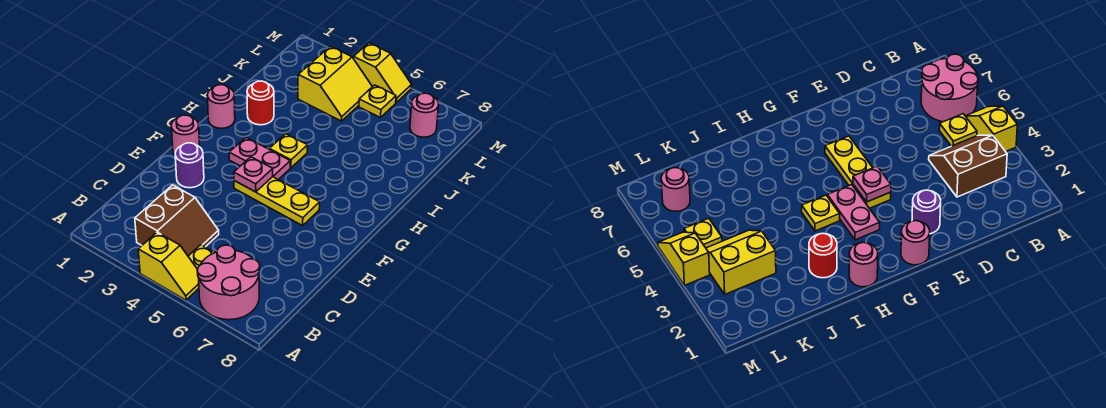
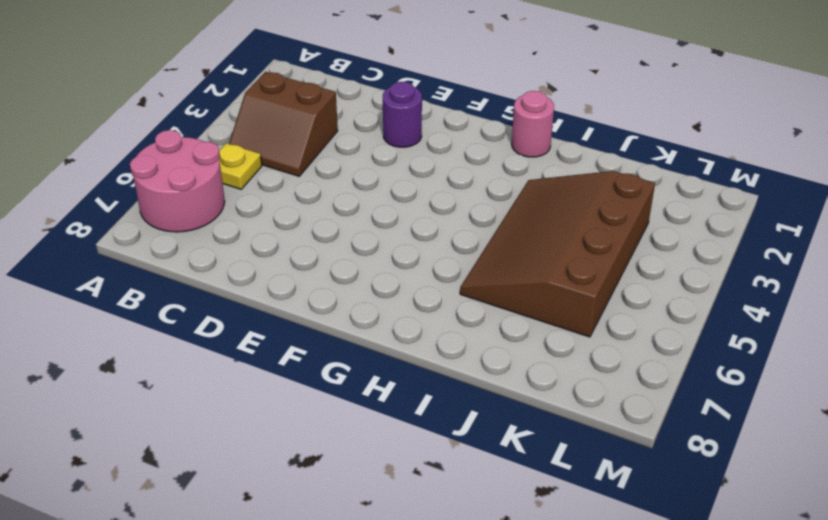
brown 3x4 slope [460,171,655,337] -> yellow 2x2 slope [298,46,372,121]
none -> yellow 1x2 slope [138,232,199,300]
none -> pink 1x1 round brick [171,115,200,155]
none -> yellow 1x3 plate [234,177,320,226]

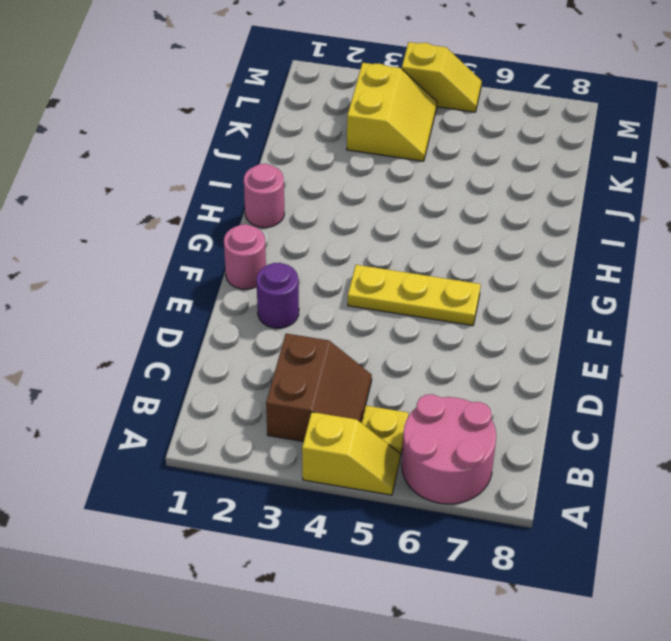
none -> pink 1x2 plate [229,138,290,180]
none -> yellow 1x1 plate [269,134,308,168]
none -> red 1x1 round brick [247,81,274,125]

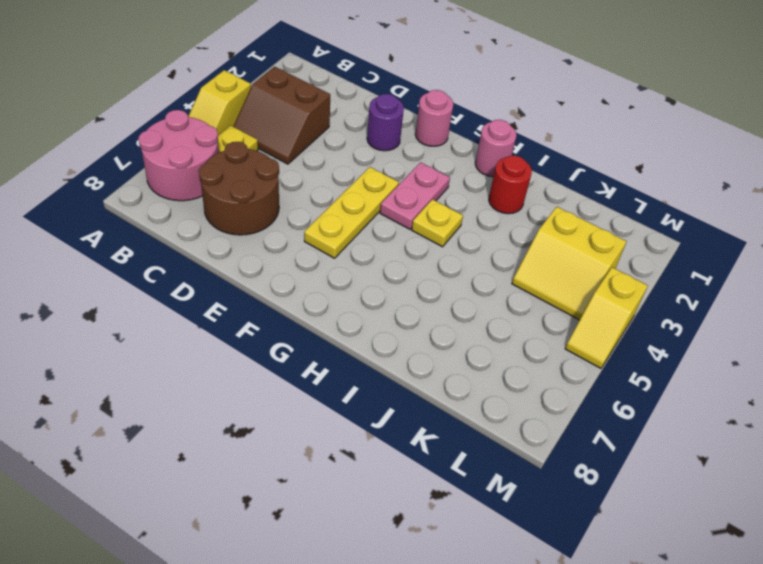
brown 2x2 round brick [199,142,279,235] -> none
none -> yellow 1x1 plate [359,85,396,118]
none -> pink 1x1 round brick [410,93,439,137]
none -> pink 1x1 plate [234,157,273,192]

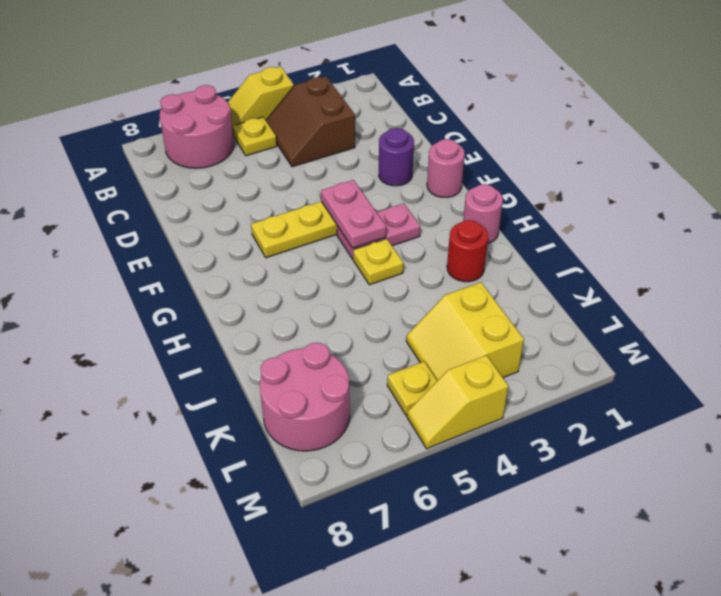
pink 1x2 plate [321,180,386,248] -> pink 1x1 plate [234,157,273,192]
pink 2x2 round brick [260,343,350,451] -> pink 1x1 round brick [410,93,439,137]

